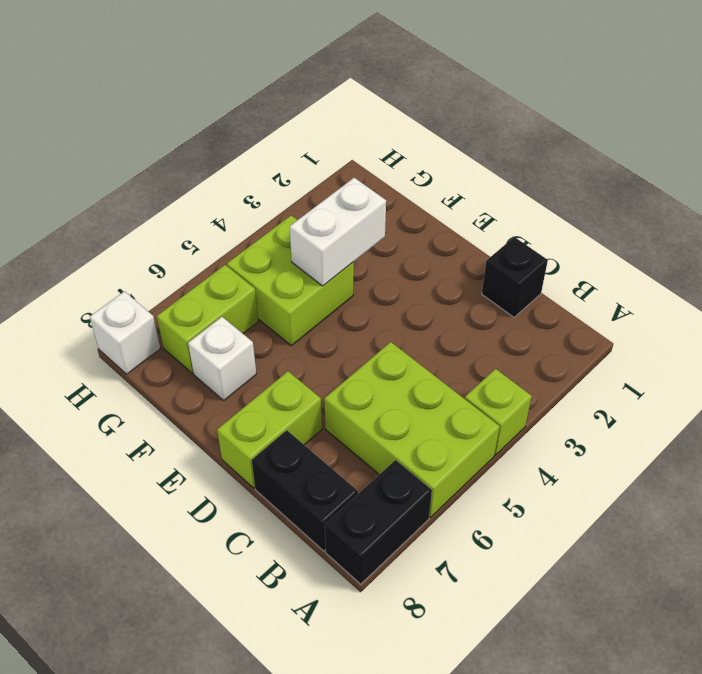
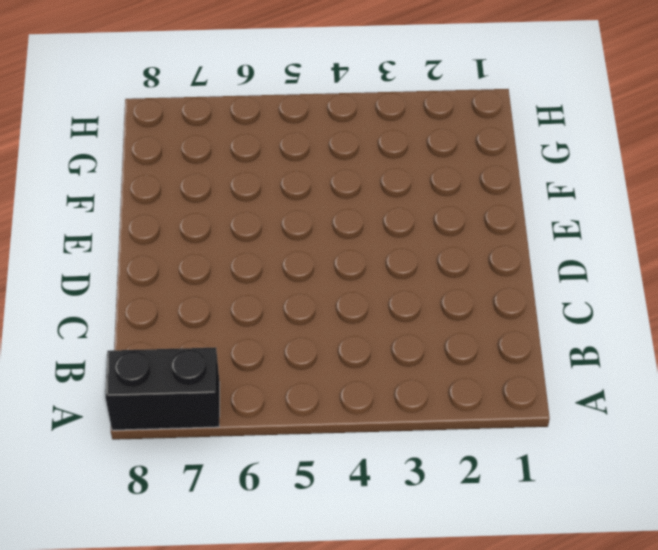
none -> lime 1x1 brick [465,369,532,455]
none -> lime 2x3 brick [324,342,500,517]

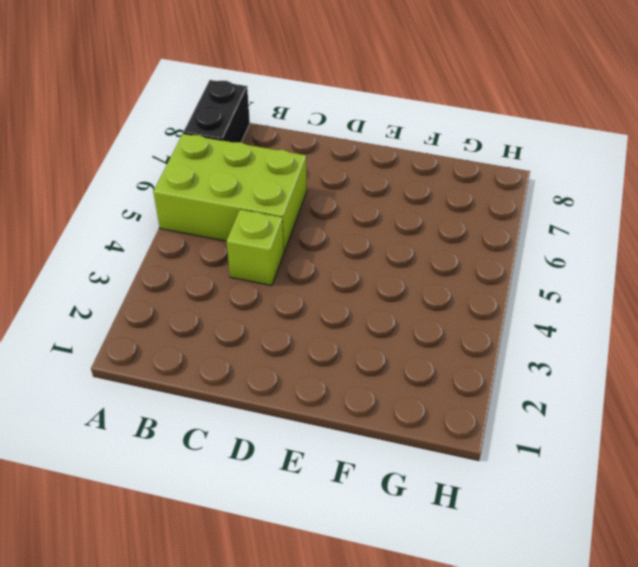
lime 1x1 brick [227,209,284,286] -> lime 1x1 brick moved to [465,369,532,455]
none -> black 1x2 brick [252,430,358,551]
none -> black 1x1 brick [482,237,548,317]

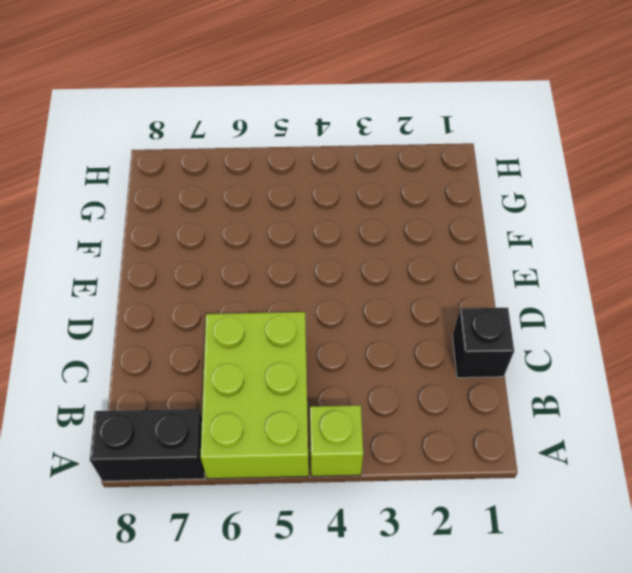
none -> black 1x2 brick [252,430,358,551]
none -> lime 1x2 brick [217,371,322,488]

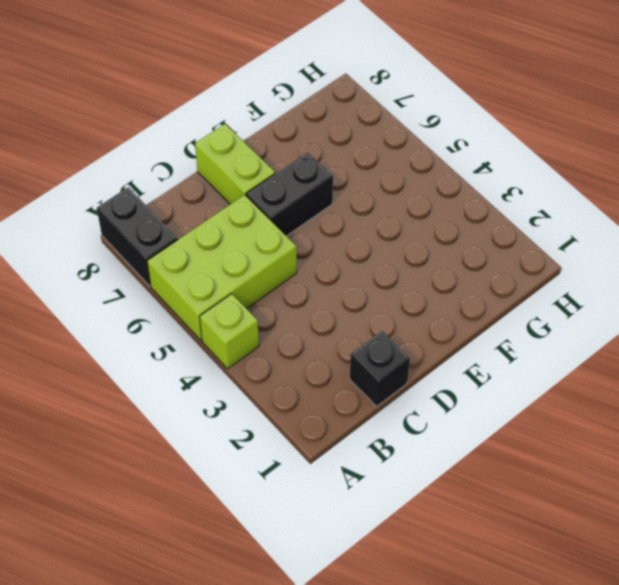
black 1x2 brick [246,152,333,236] -> black 1x2 brick moved to [252,430,358,551]
none -> lime 2x2 brick [227,215,354,346]
none -> white 1x1 brick [188,317,256,400]

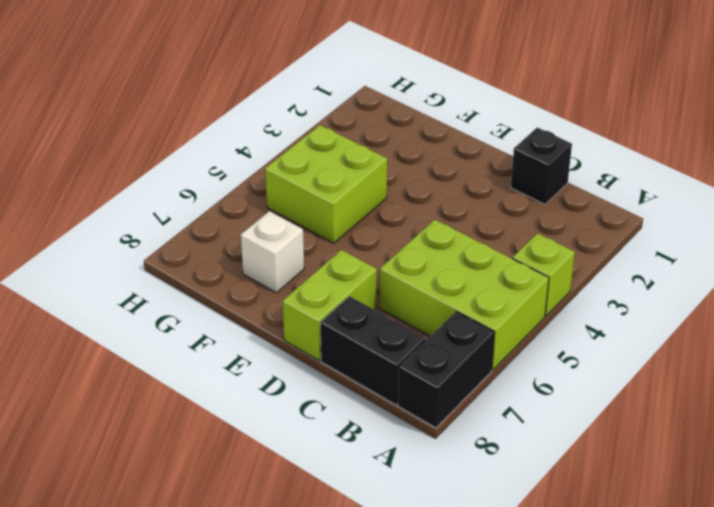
none -> lime 1x2 brick [157,265,258,373]
none -> white 1x1 brick [90,291,160,374]

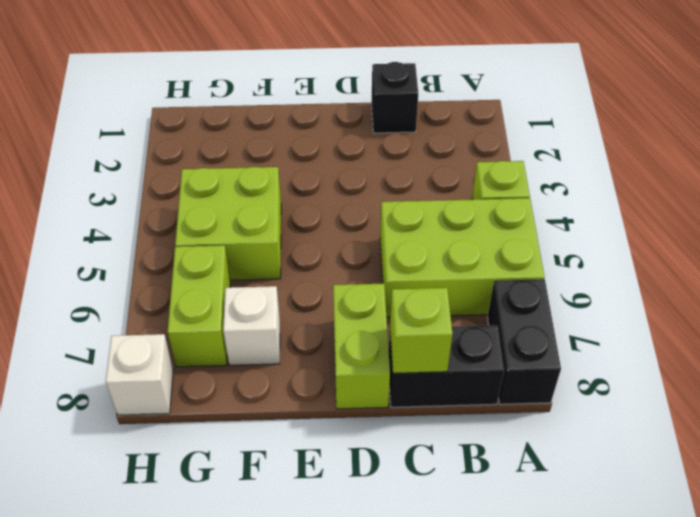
lime 1x1 brick [390,288,453,373] -> none
none -> white 1x2 brick [290,178,386,286]

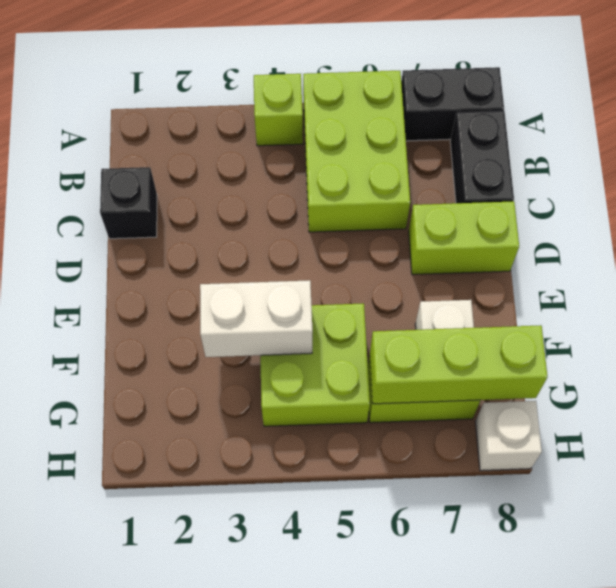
lime 1x3 brick [370,325,547,404] -> none

